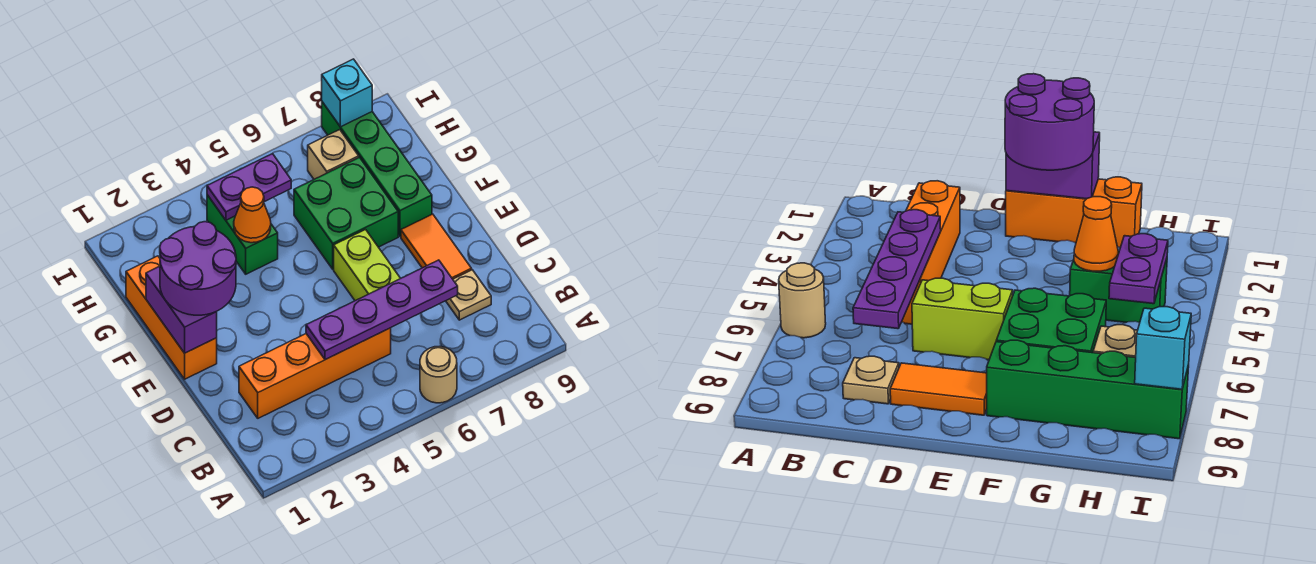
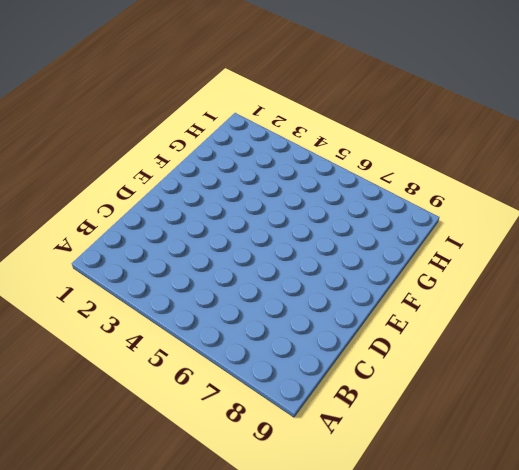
none -> tan 1x1 round brick [420,346,457,403]
none -> orange 1x4 brick [239,328,391,418]
none -> tan 1x1 plate [446,270,491,320]

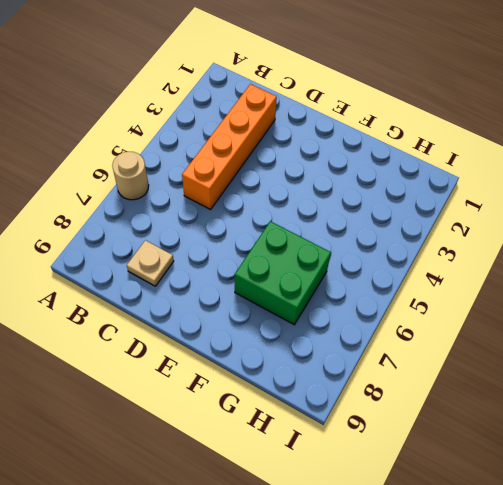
none -> lime 1x2 brick [334,230,400,301]
none -> orange 1x2 tile [401,214,472,279]
none -> orange 1x3 brick [126,256,217,379]

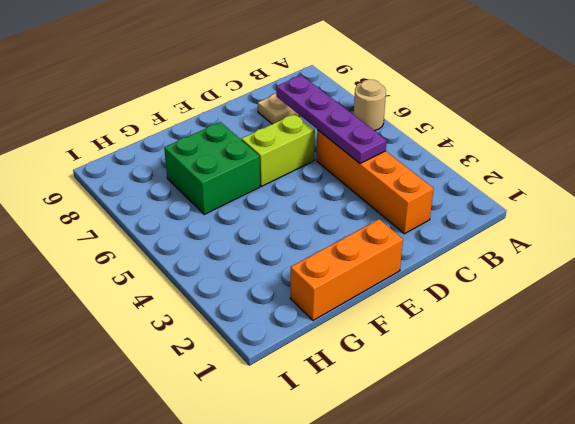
none -> orange 1x2 tile [401,214,472,279]
none -> green 1x4 brick [322,102,432,236]
none -> green 1x2 brick [207,195,278,274]

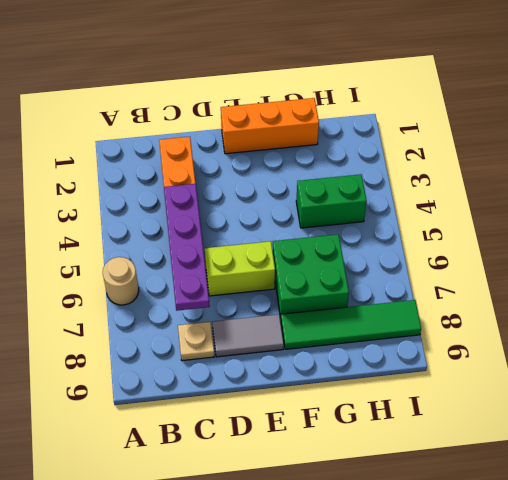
grey 1x2 tile [212,314,284,357] -> orange 1x2 tile [401,214,472,279]
green 1x4 tile [281,300,421,349] -> green 1x4 brick [322,102,432,236]
none -> tan 1x1 brick [308,130,359,179]
none -> purple 1x2 brick [146,266,217,353]
none -> orange 1x1 cone [234,187,271,243]

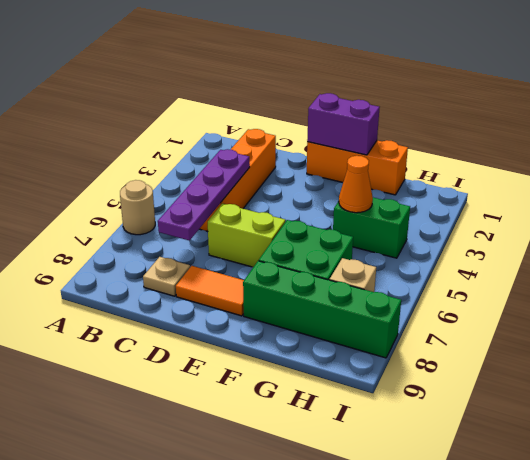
none -> purple 1x2 plate [207,154,291,220]
none -> cyan 1x1 brick [322,59,372,127]
none -> purple 2x2 round brick [160,222,236,315]

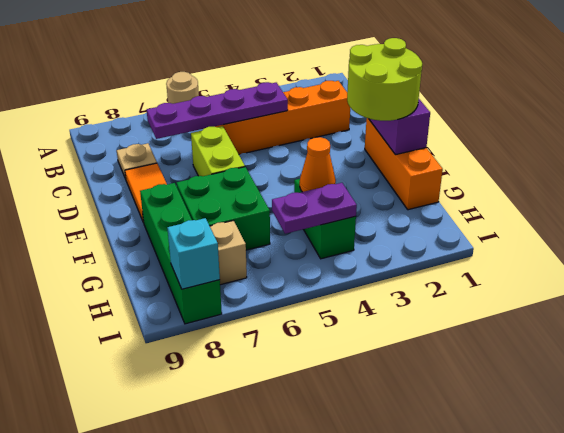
lime 2x2 round brick [347,38,422,121] -> purple 2x2 round brick [160,222,236,315]

